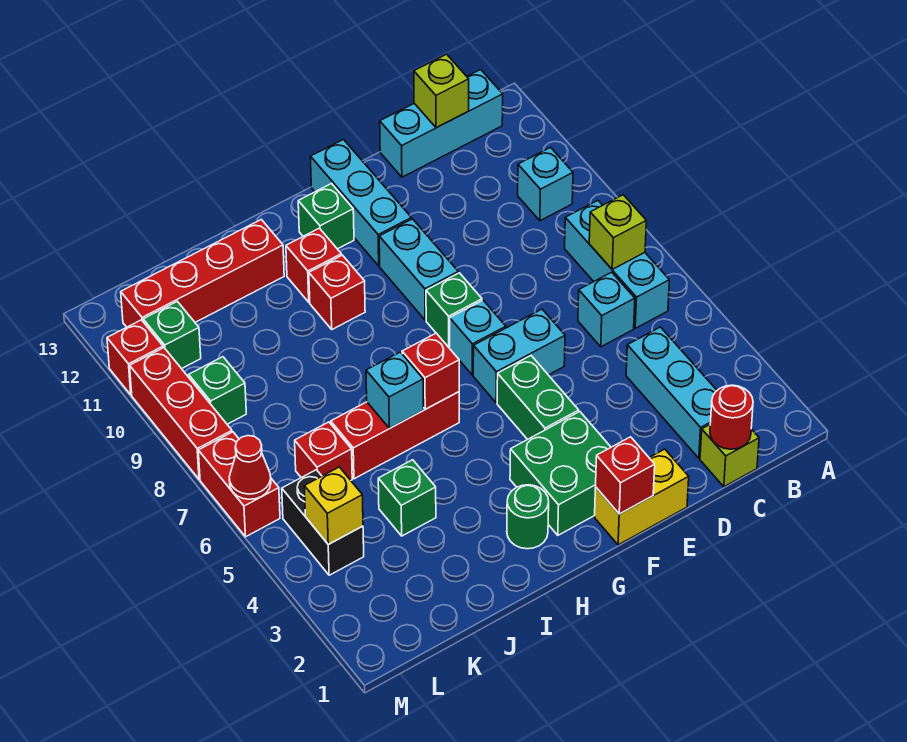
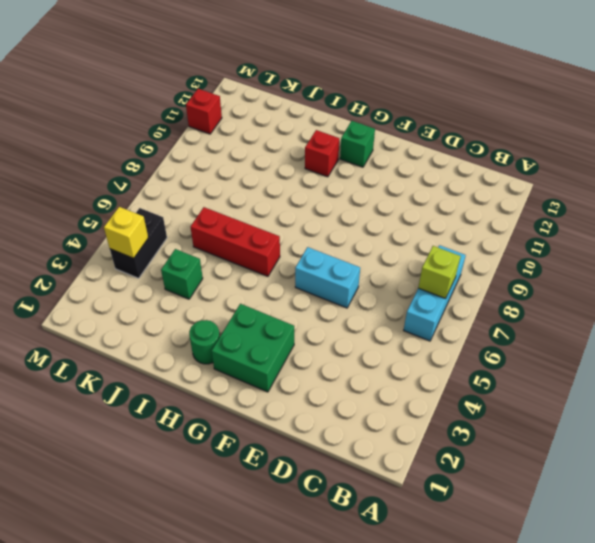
none -> cyan 1x1 brick [518,148,573,221]
none -> cyan 1x3 brick [380,70,503,177]
none -> lime 1x1 brick [700,425,759,487]
none -> cyan 1x3 brick [626,327,717,458]

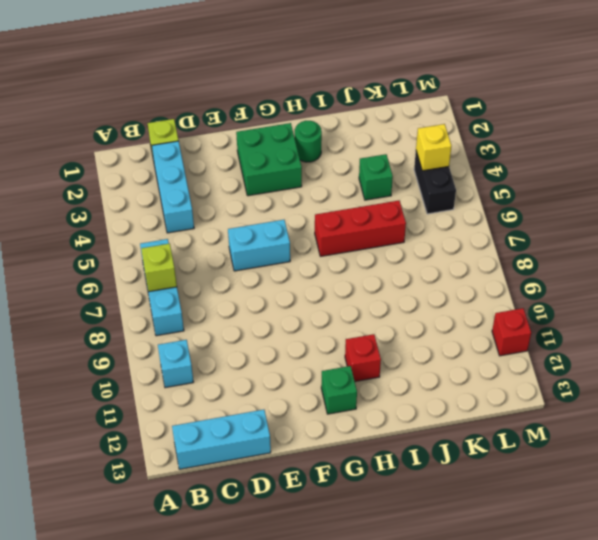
none -> cyan 1x1 brick [578,272,635,347]
none -> yellow 1x2 brick [595,449,689,545]
none -> green 1x2 brick [497,356,579,440]
none -> cyan 1x1 brick [450,300,506,375]

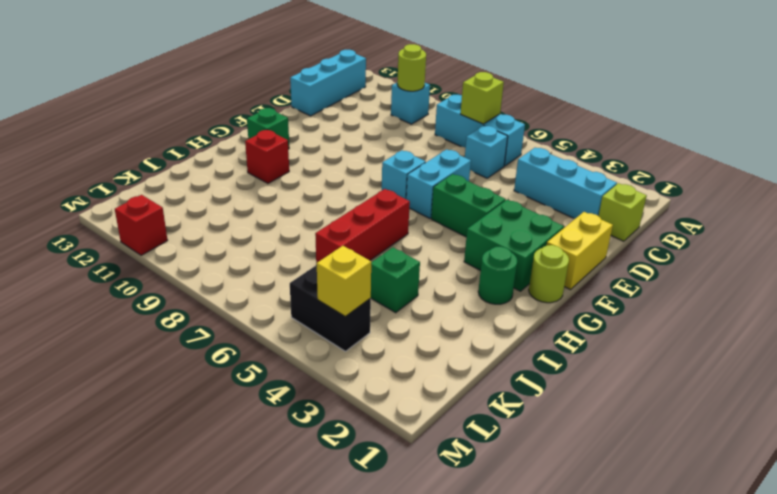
lime 1x1 round brick [397,44,426,91] -> none
lime 1x1 round brick [529,245,569,303] -> none
none -> green 1x1 brick [426,273,482,347]
none -> cyan 1x2 brick [379,219,458,320]
none -> cyan 1x3 brick [310,140,411,266]
none -> red 1x1 brick [309,255,365,329]

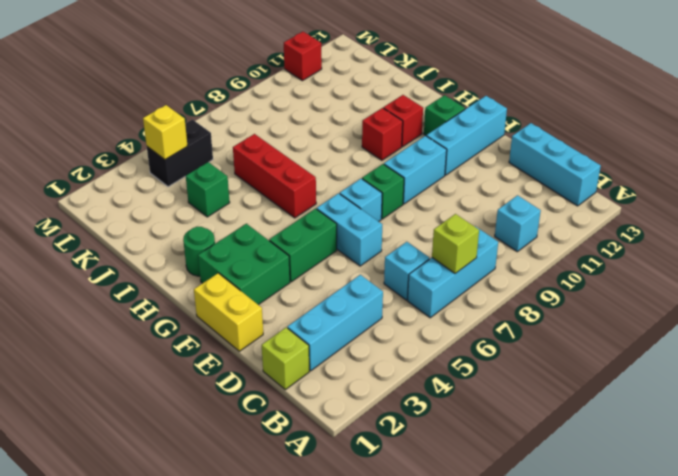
none -> red 1x4 brick [121,220,284,327]
none -> red 1x1 brick [295,422,352,480]
none -> green 1x1 brick [189,357,246,424]
none -> green 1x1 brick [143,301,201,369]

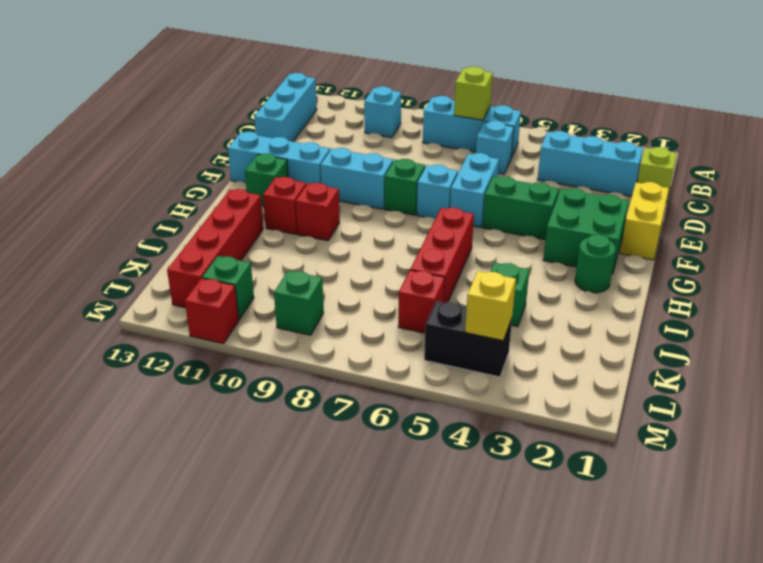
none -> red 1x2 brick [198,432,280,537]
none -> red 1x3 brick [130,348,232,479]
none -> red 1x1 round brick [710,385,753,449]
none -> lime 1x1 brick [414,54,469,128]

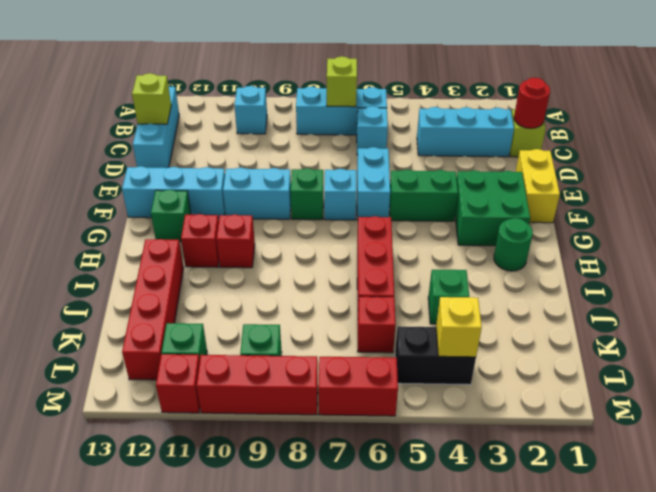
none -> red 1x1 brick [596,437,655,514]
none -> red 1x1 brick [402,333,459,409]
none -> cyan 1x1 brick [366,352,424,428]
none -> red 1x1 cone [229,436,271,499]

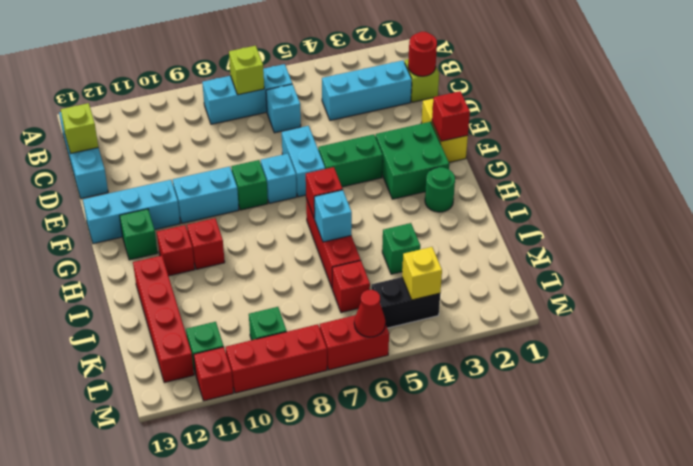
none -> cyan 1x1 brick [518,148,573,221]

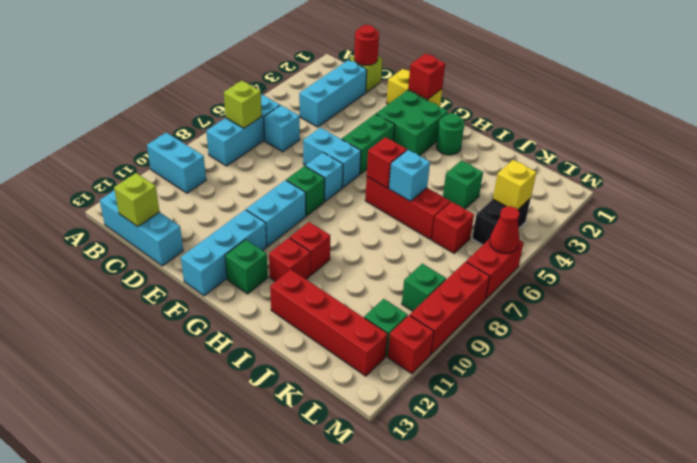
cyan 1x2 brick [147,133,206,193] -> cyan 1x1 brick [518,148,573,221]

